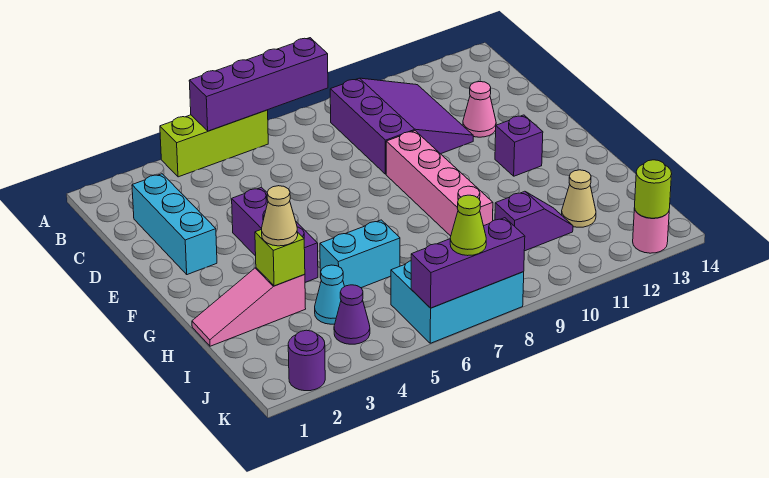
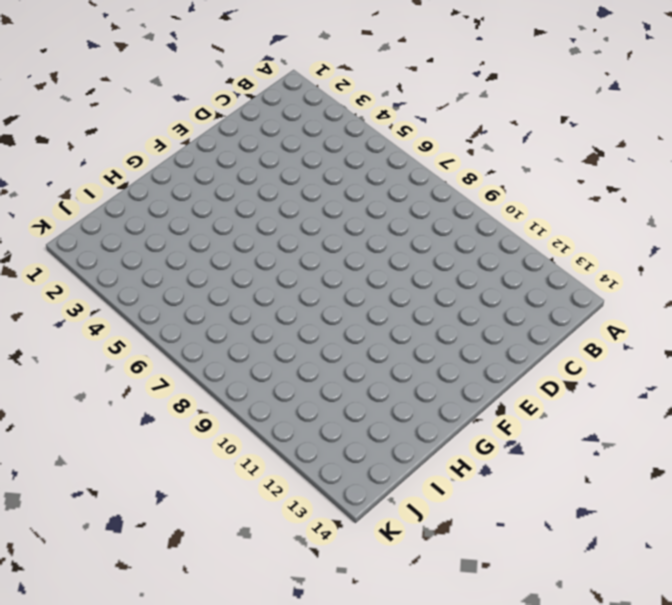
none -> lime 1x3 brick [160,110,268,177]
none -> purple 3x3 slope [330,78,473,174]
none -> cyan 1x3 brick [132,174,217,275]

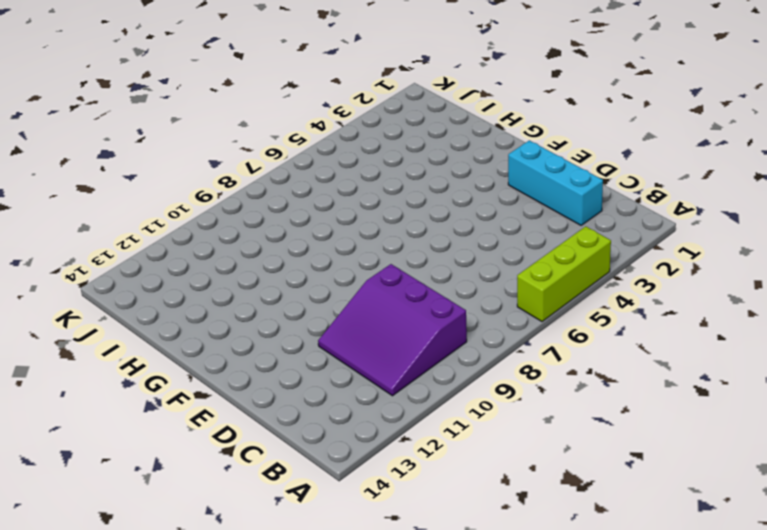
none -> pink 1x1 cone [463,82,496,137]
none -> purple 1x3 brick [232,187,318,282]
none -> pink 1x4 brick [386,131,493,236]

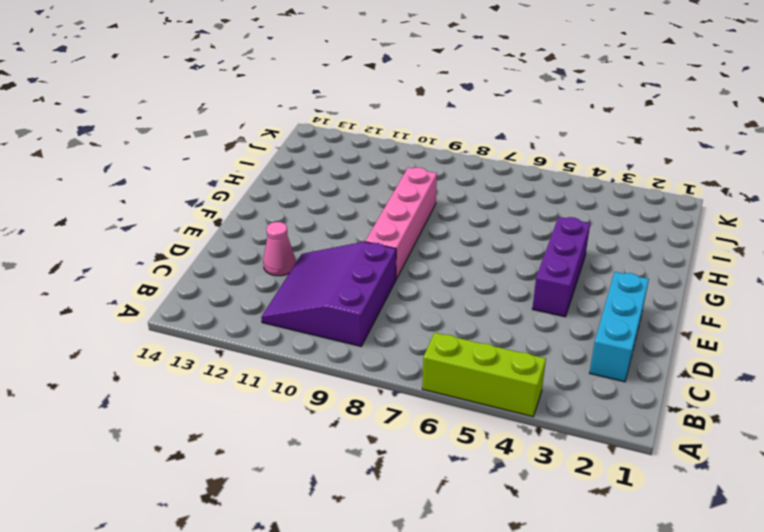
none -> purple 1x1 brick [495,115,543,176]
none -> pink 1x3 slope [192,268,306,346]
none -> cyan 1x2 brick [320,220,400,288]

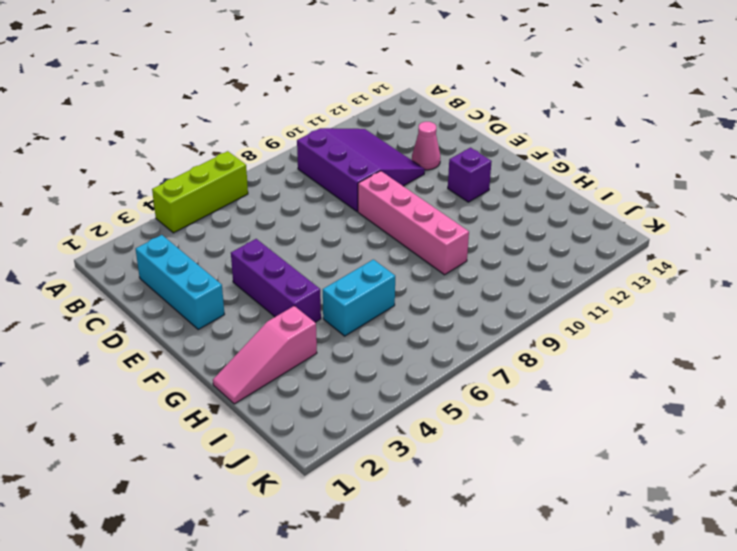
none -> cyan 1x1 cone [315,265,345,324]
none -> purple 1x2 slope [495,191,573,251]
none -> tan 1x1 cone [562,170,596,227]

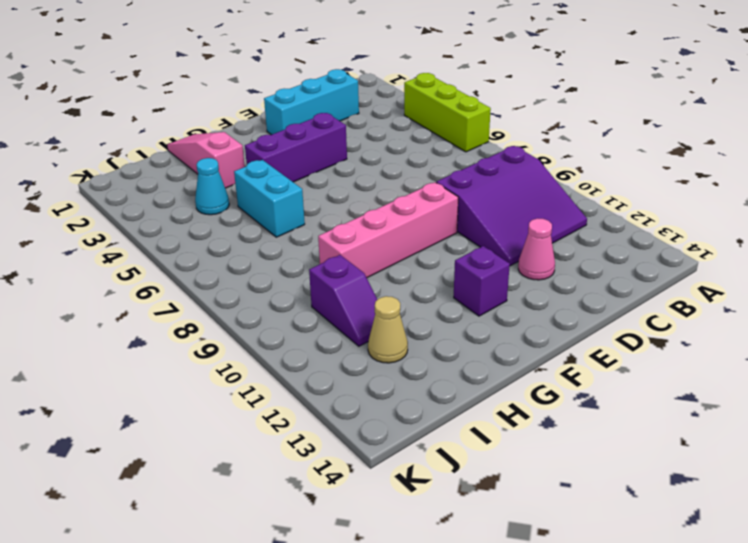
none -> purple 1x1 cone [334,285,370,344]
none -> cyan 2x3 brick [391,261,524,343]
none -> purple 1x1 round brick [288,330,325,391]

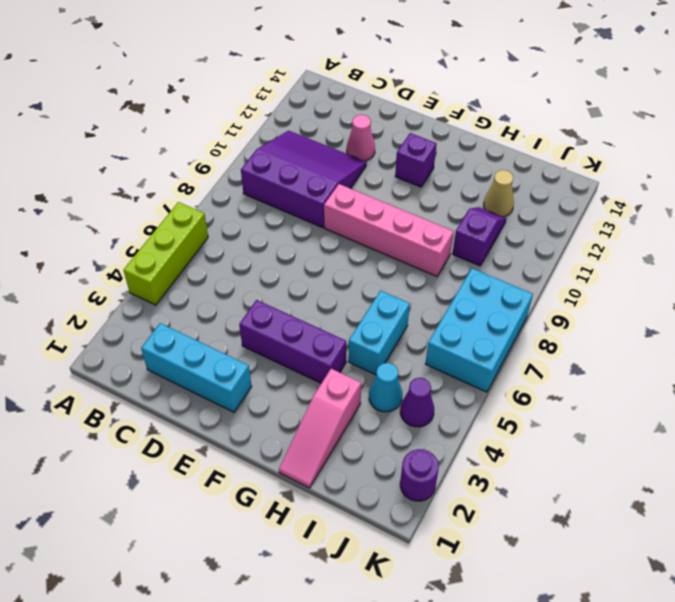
none -> pink 1x1 round brick [633,208,669,253]
none -> purple 1x4 brick [189,38,328,131]
none -> lime 1x1 brick [255,229,305,286]

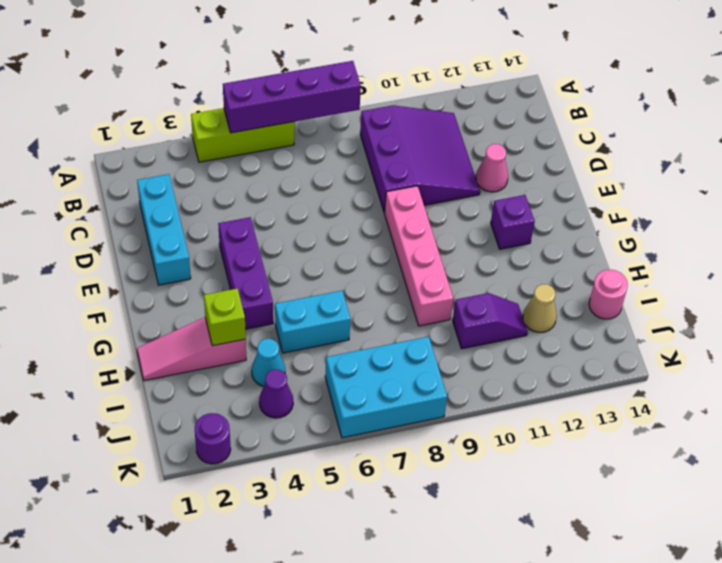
pink 1x1 round brick [589,270,628,319] -> pink 1x1 round brick moved to [633,208,669,253]
none -> purple 1x3 brick [411,218,525,308]
none -> lime 1x1 round brick [635,160,672,218]
none -> tan 1x1 cone [262,186,298,246]

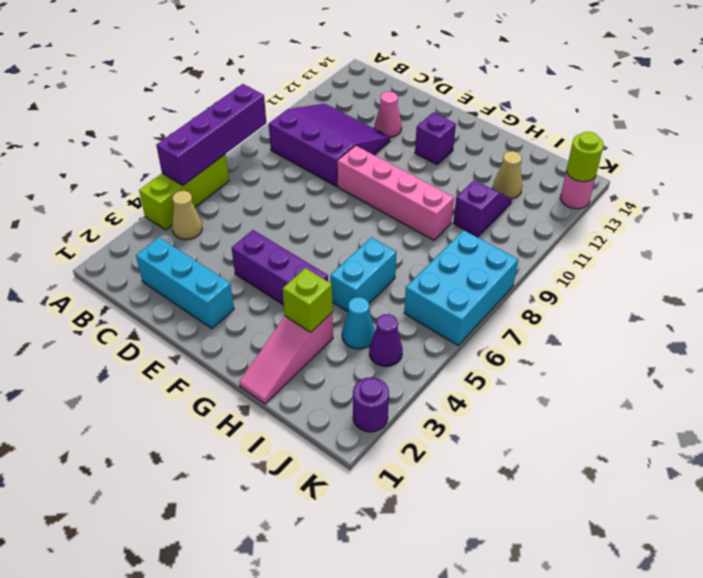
tan 1x1 cone [172,191,202,240] -> tan 1x1 cone moved to [262,186,298,246]
none -> purple 1x3 brick [411,218,525,308]
none -> lime 1x1 cone [450,195,486,256]

